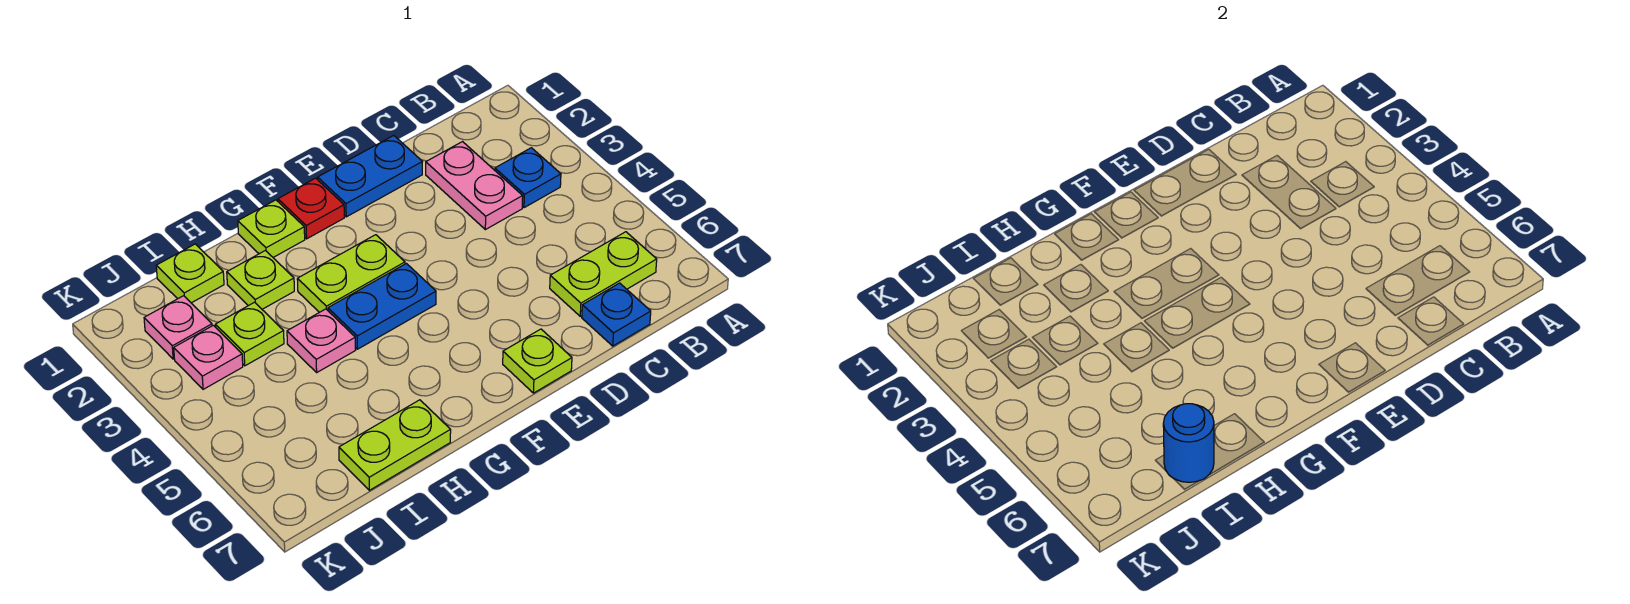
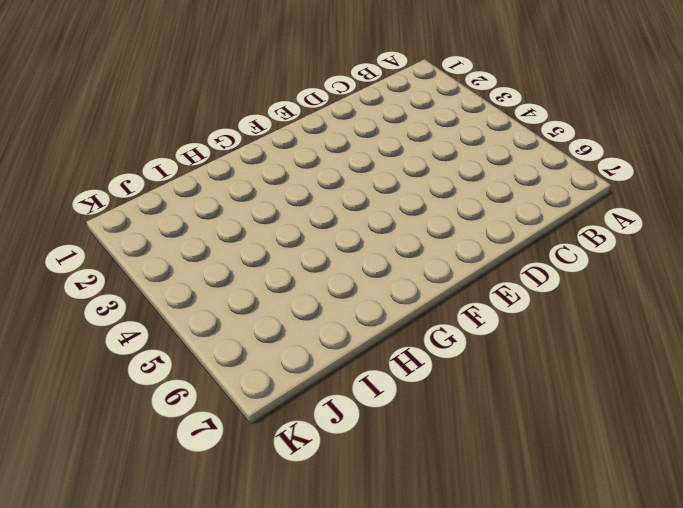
none -> blue 1x1 plate [495,148,561,208]
none -> lime 1x2 plate [550,232,657,316]
none -> pink 1x2 plate [426,142,523,230]

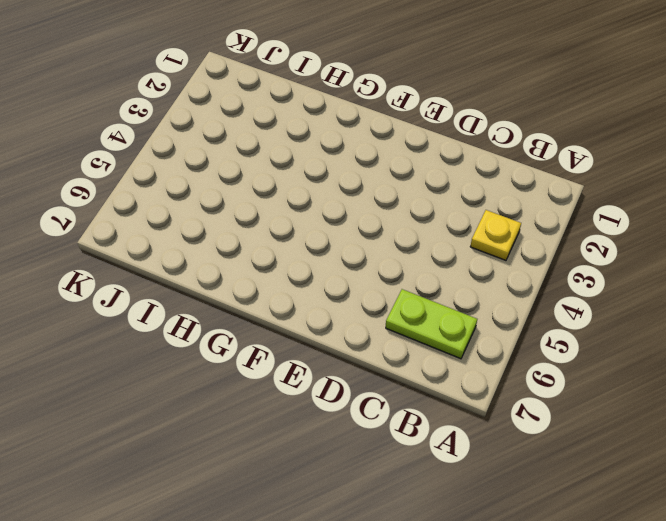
yellow 1x1 plate [470,210,521,260] -> blue 1x1 plate [495,148,561,208]
none -> pink 1x2 plate [426,142,523,230]
none -> blue 1x1 plate [582,283,651,346]
none -> blue 1x2 plate [318,136,422,217]

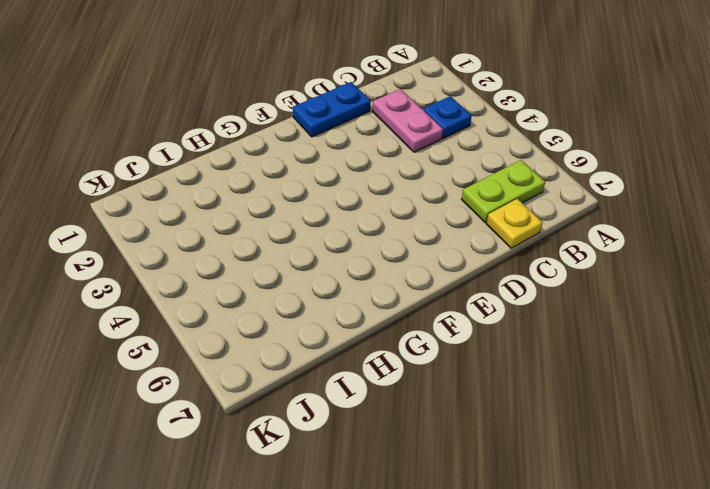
yellow 1x1 plate [486,199,542,248] -> blue 1x1 plate [582,283,651,346]
none -> lime 1x1 plate [503,329,572,393]
none -> red 1x1 plate [278,178,344,239]
none -> lime 1x2 plate [297,235,405,312]

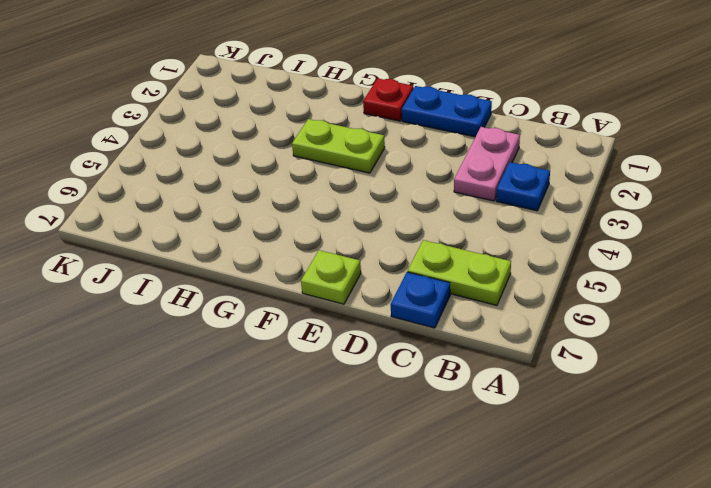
none -> blue 1x2 plate [328,264,436,349]
none -> lime 1x1 plate [238,200,305,257]
none -> lime 1x1 plate [227,251,294,309]

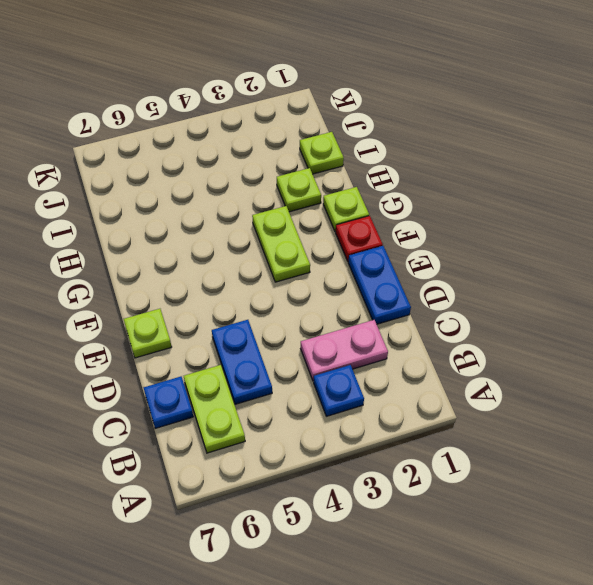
blue 1x2 plate [212,320,272,404] -> blue 1x2 plate moved to [328,264,436,349]
none -> pink 1x1 plate [287,309,356,372]
none -> lime 1x2 plate [339,400,451,490]
none -> lime 1x1 plate [215,302,284,366]

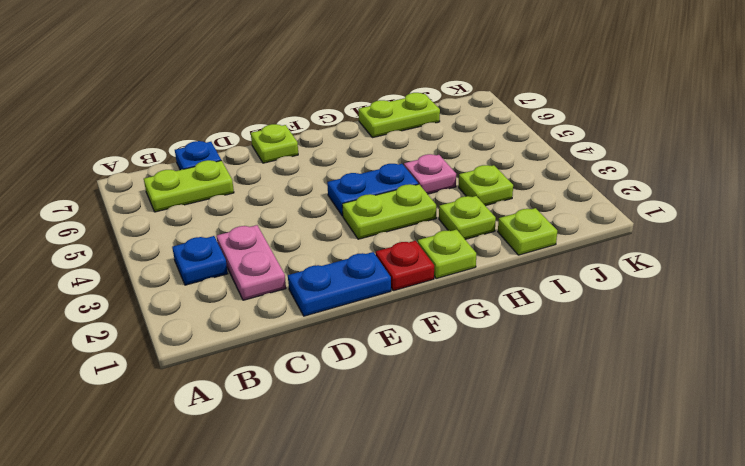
none -> pink 1x1 plate [144,296,212,359]
none -> pink 1x1 plate [174,325,243,389]
none -> blue 1x1 round brick [1163,404,1214,482]

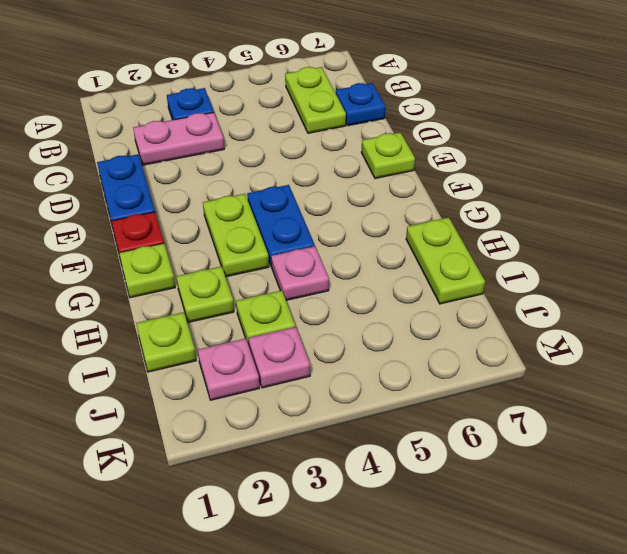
none -> blue 1x1 round brick [1163,404,1214,482]

